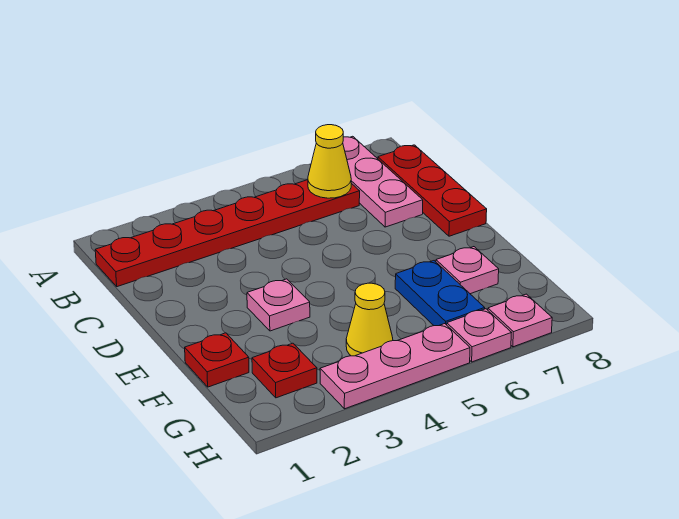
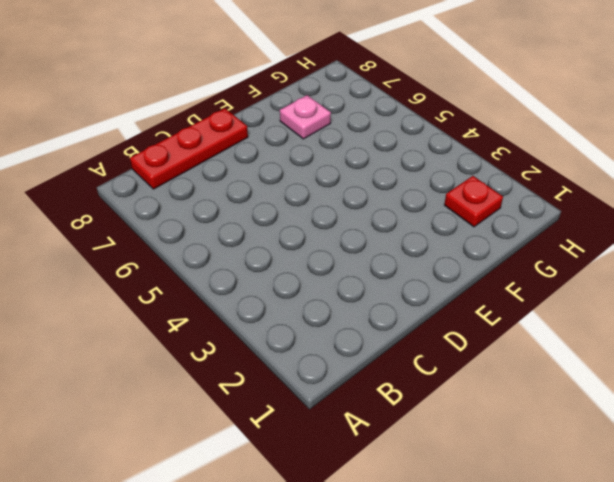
none -> pink 1x3 plate [343,136,423,227]
none -> red 1x6 plate [95,180,360,287]
none -> pink 1x1 plate [247,279,310,331]

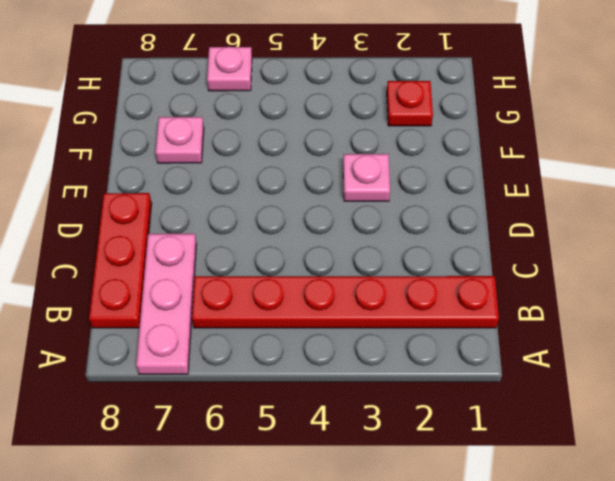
none -> red 1x1 plate [185,333,249,387]
none -> blue 1x2 plate [395,261,485,326]
none -> yellow 1x1 cone [346,283,393,356]

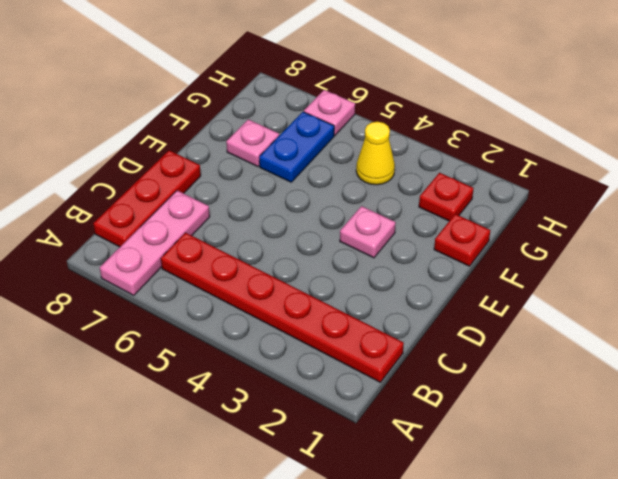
none -> pink 1x3 plate [320,324,470,409]
none -> pink 1x1 plate [488,294,552,347]
none -> yellow 1x1 cone [308,125,351,198]

